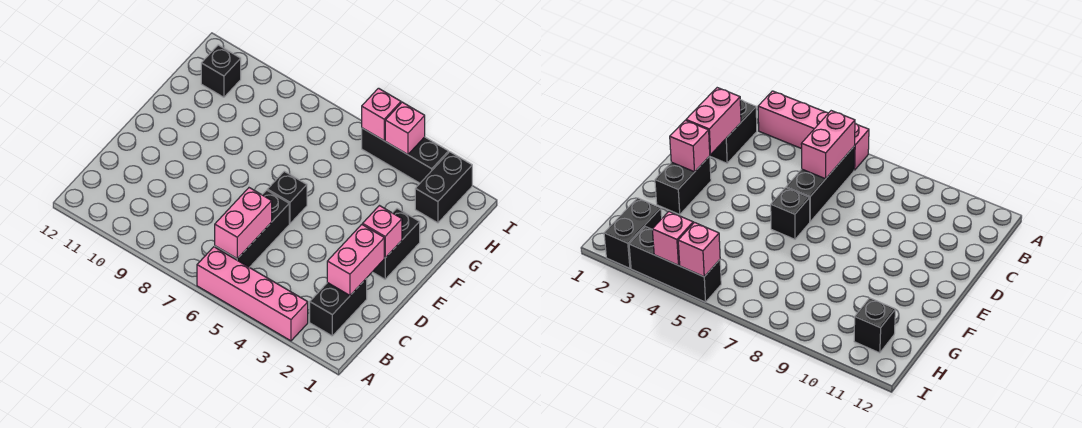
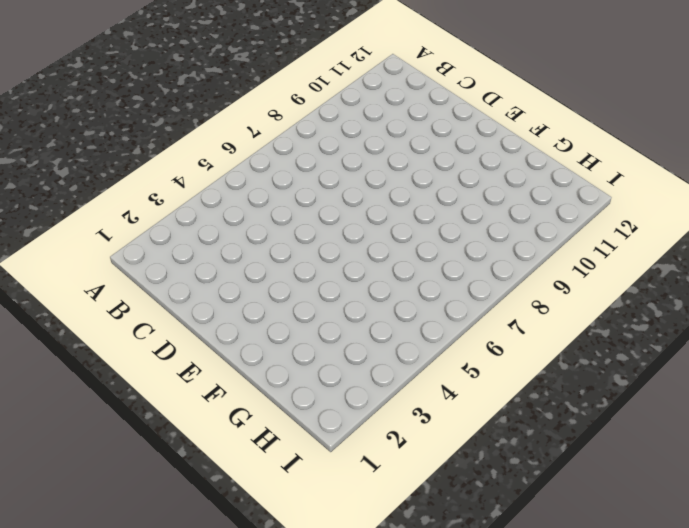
none -> pink 1x4 brick [197,247,308,341]
none -> black 1x2 brick [310,278,367,336]
none -> black 1x3 brick [215,190,289,267]

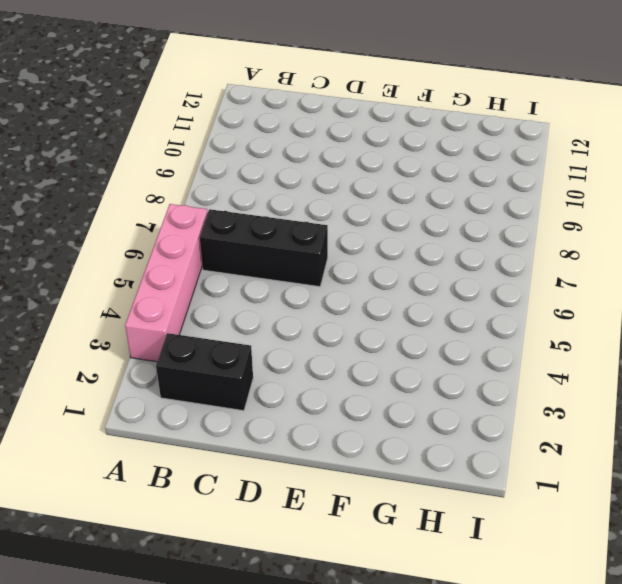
none -> black 1x2 brick [373,209,420,279]
none -> black 1x1 brick [267,171,307,224]
none -> black 1x2 brick [415,152,472,223]

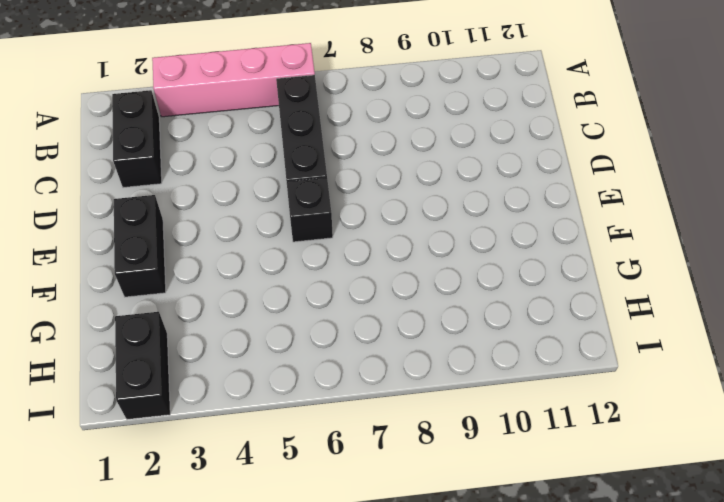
none -> black 1x1 brick [201,45,241,97]
none -> black 1x3 brick [362,128,449,183]
none -> pink 1x2 brick [215,188,272,259]

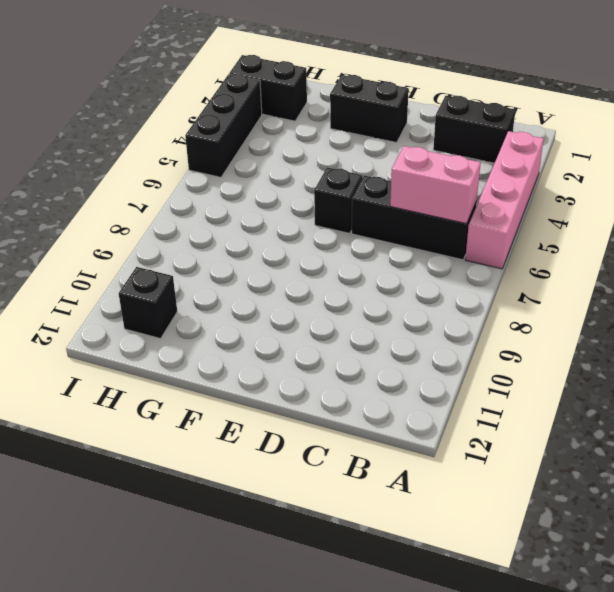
none -> pink 1x2 brick [327,224,384,295]
none -> pink 1x1 brick [363,206,402,258]
none -> pink 1x1 brick [385,102,425,155]

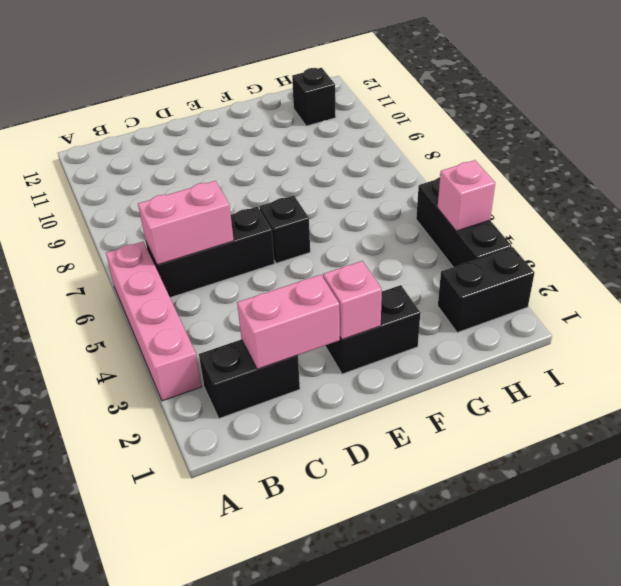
none -> pink 1x1 brick [362,88,401,140]

